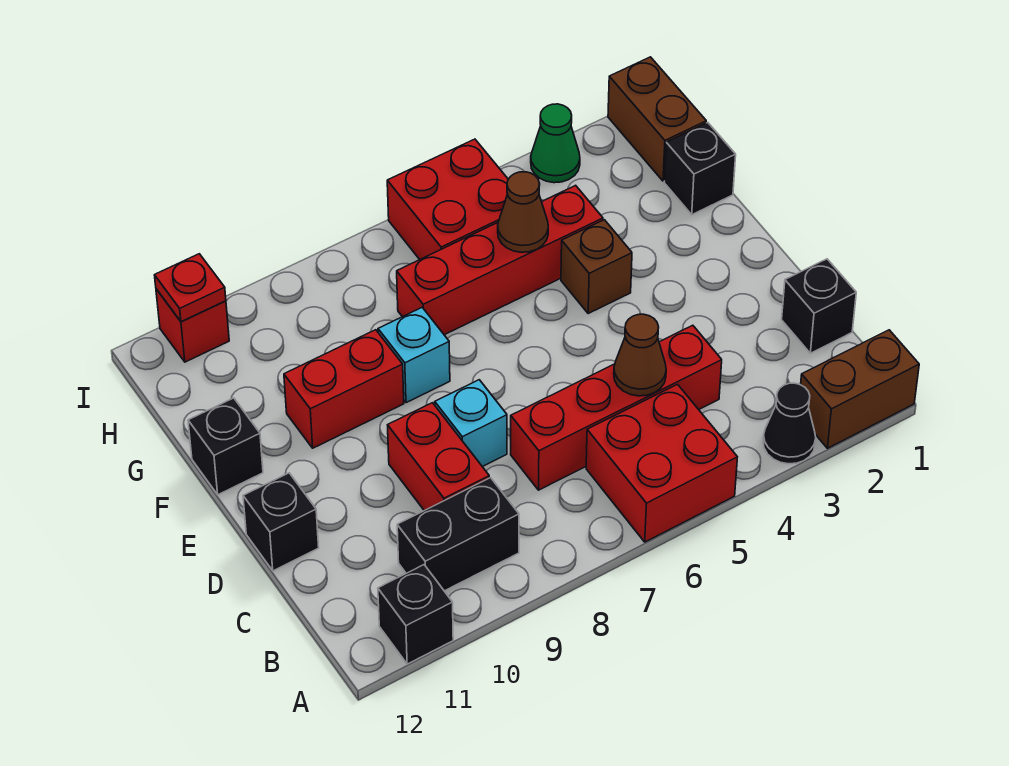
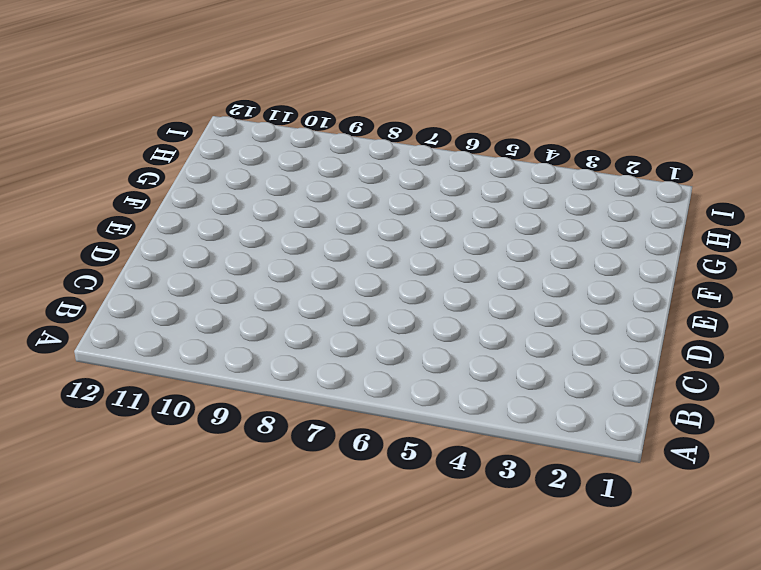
none -> brown 1x2 brick [801,330,919,448]
none -> black 1x1 cone [763,383,816,464]
none -> red 2x2 brick [586,384,737,542]

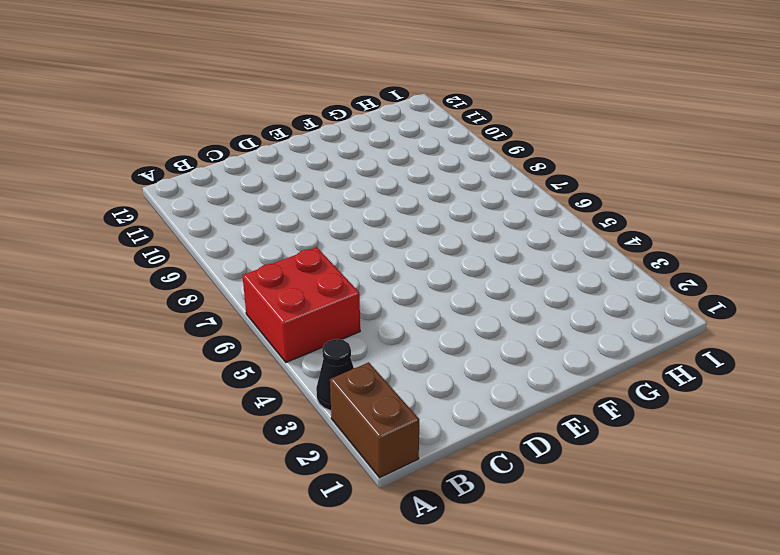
none -> black 1x1 brick [378,565,453,664]
none -> black 1x2 brick [397,478,519,591]
none -> black 1x1 brick [782,259,856,353]

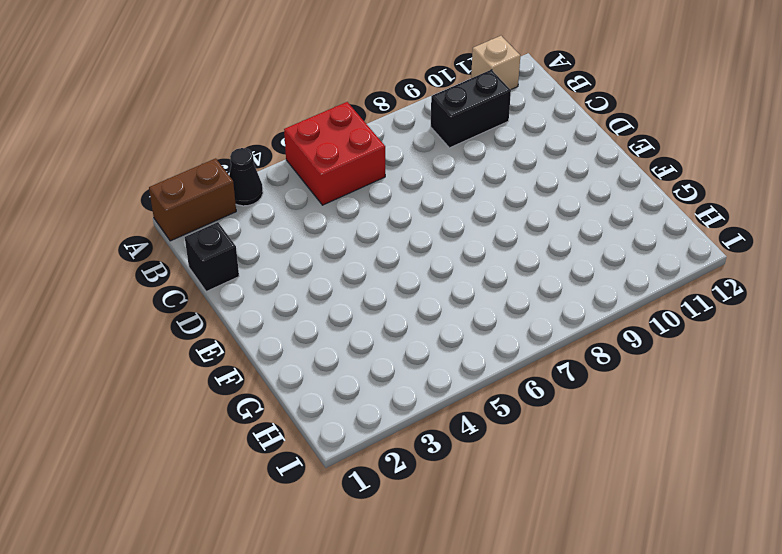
tan 1x1 brick [471,36,520,90] -> black 1x1 brick [378,565,453,664]
none -> red 1x4 brick [511,325,722,490]
none -> red 1x2 brick [388,403,489,511]
none -> cyan 1x1 brick [435,380,507,467]

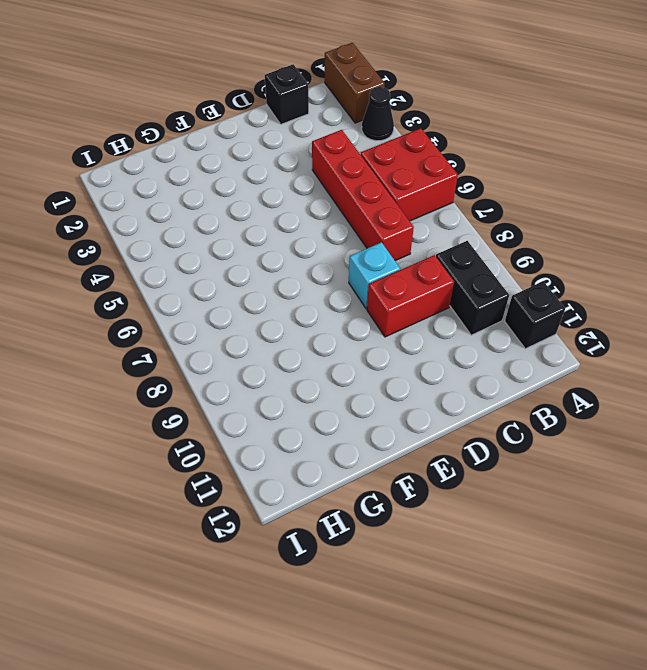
none -> black 1x1 brick [243,473,319,571]
none -> brown 1x1 brick [561,220,632,313]
none -> cyan 1x1 brick [378,308,450,403]

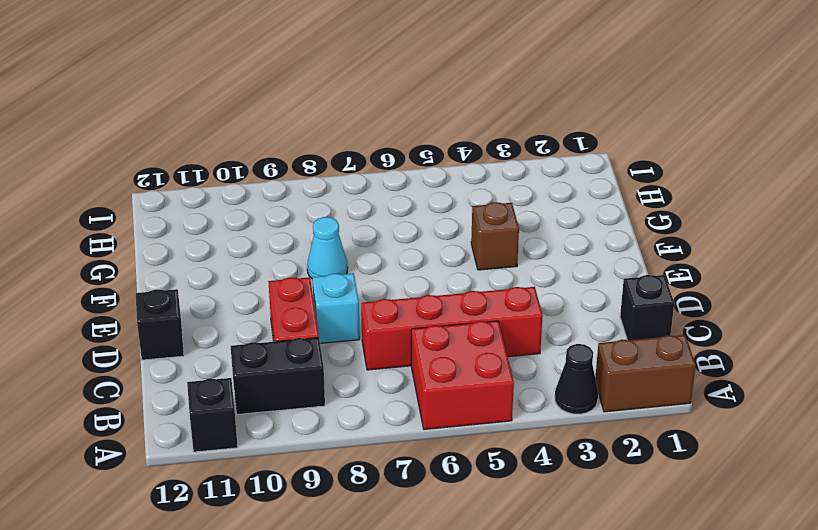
cyan 1x1 cone [307,217,348,278] -> cyan 1x1 brick [378,308,450,403]
none -> red 1x2 brick [284,330,404,448]
none -> black 1x1 brick [188,398,263,495]
none -> black 1x1 brick [664,123,736,215]

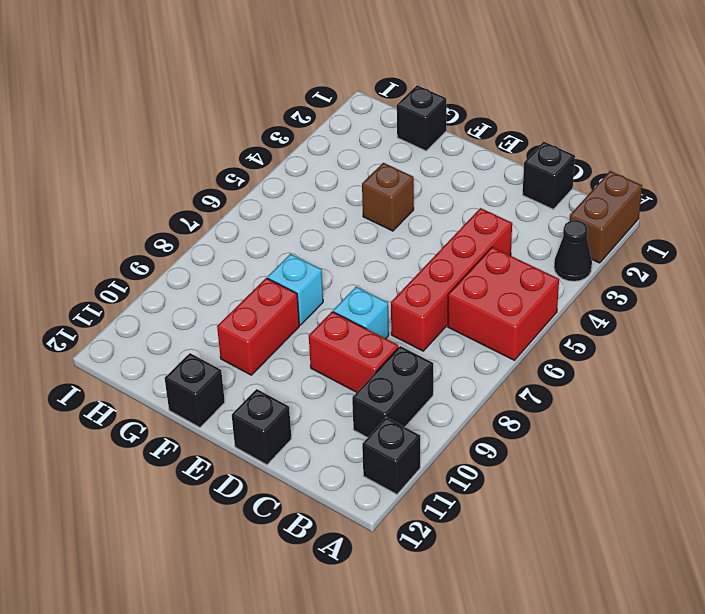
none -> red 1x4 brick [397,185,603,335]
none -> brown 1x2 brick [608,57,706,181]
none -> red 2x2 brick [387,139,508,259]

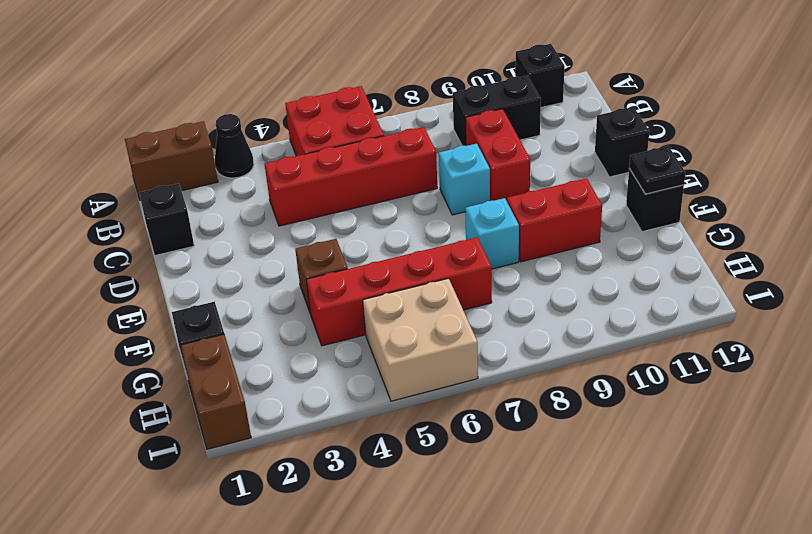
black 1x1 plate [629,146,685,194] -> none
tan 2x2 brick [363,278,478,401] -> red 2x2 brick [387,139,508,259]
none -> green 1x1 cone [531,104,580,183]
none -> red 1x1 brick [156,289,229,362]
none -> brown 1x1 cone [614,314,666,396]

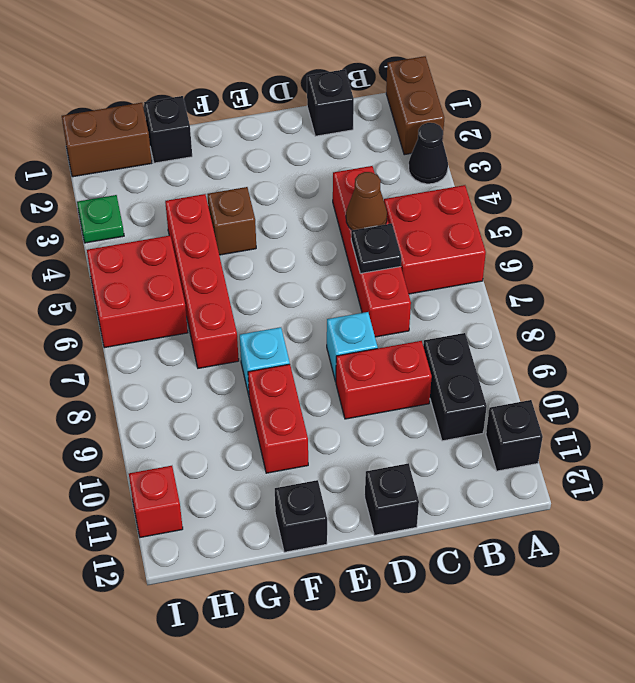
black 1x1 plate [351,223,401,273] -> none
green 1x1 plate [77,195,124,243] -> green 1x1 cone [531,104,580,183]
none -> brown 1x1 cone [498,172,548,252]
none -> red 1x1 plate [155,254,226,322]

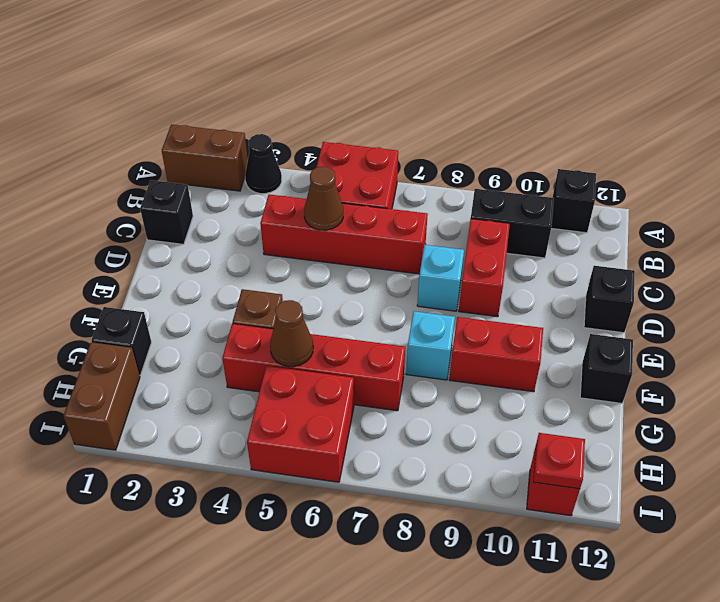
none -> green 1x1 cone [531,104,580,183]

